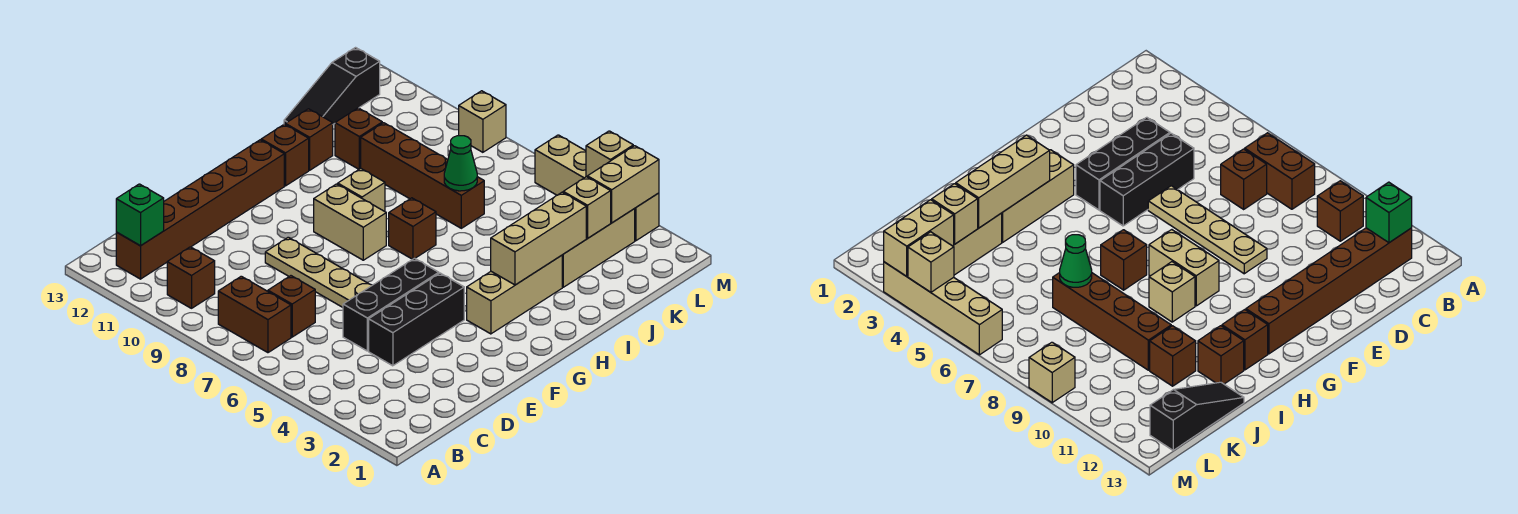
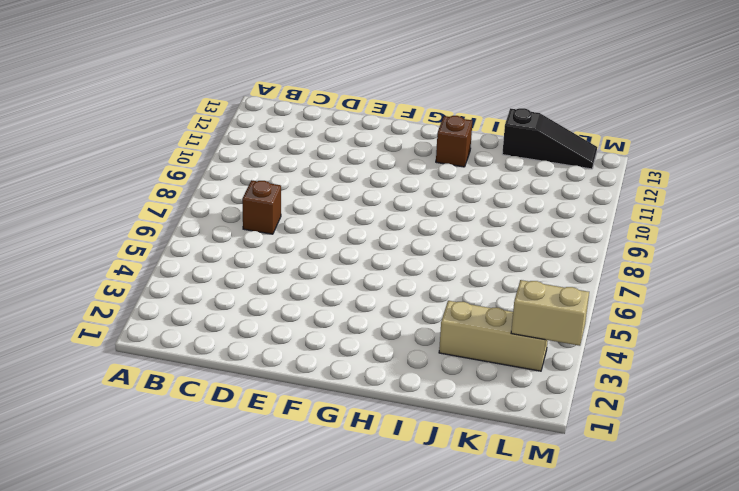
black 1x3 slope [502,108,597,169] -> black 1x3 slope turned to [284,48,380,124]
none -> brown 1x2 brick [218,276,291,353]
none -> brown 1x1 brick [167,247,215,308]
none -> brown 1x6 brick [116,140,284,279]

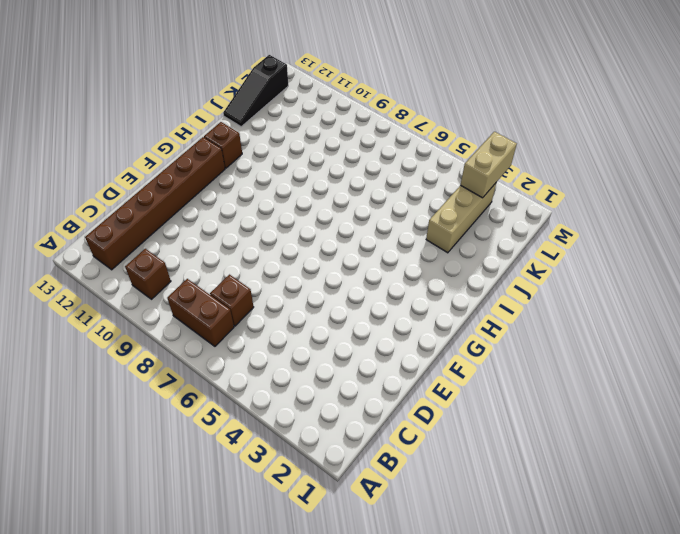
none -> black 1x3 brick [369,273,464,366]
none -> black 1x3 brick [343,258,439,351]
none -> tan 1x4 plate [265,237,372,307]

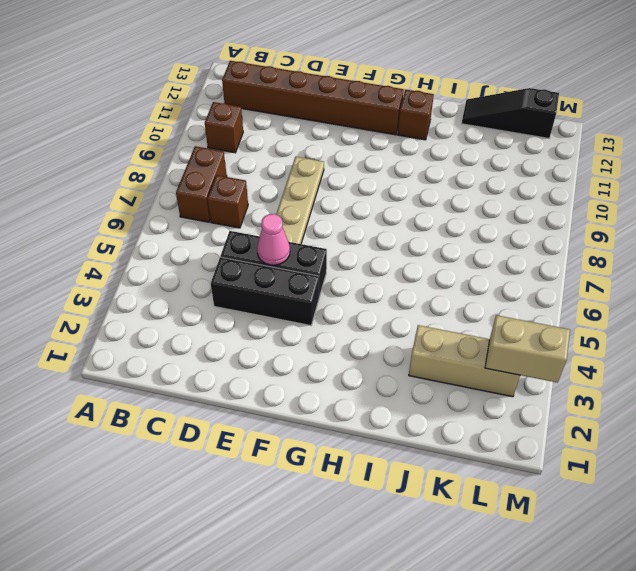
pink 1x1 cone [257,214,290,265] -> none
none -> tan 1x3 brick [467,255,562,334]
none -> tan 1x2 brick [314,184,386,260]
none -> brown 1x1 brick [389,198,436,259]

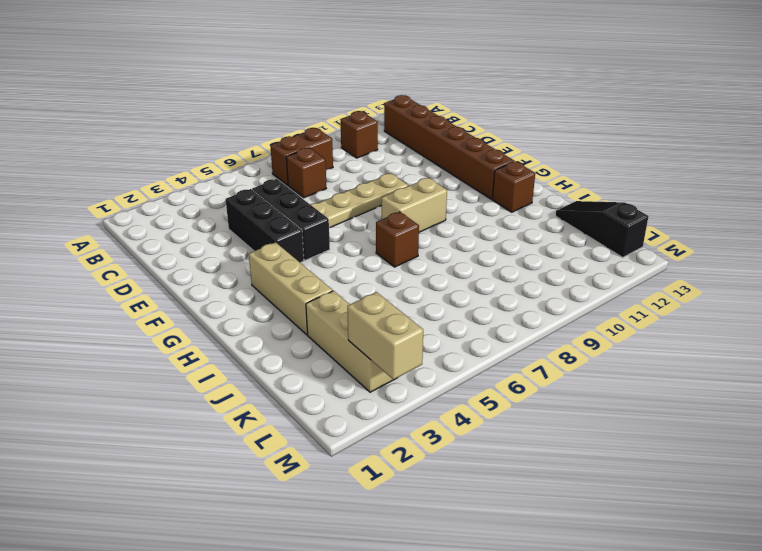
none -> tan 1x1 brick [338,169,385,211]
none -> brown 1x1 brick [285,109,333,170]
none -> brown 1x4 brick [361,123,484,228]

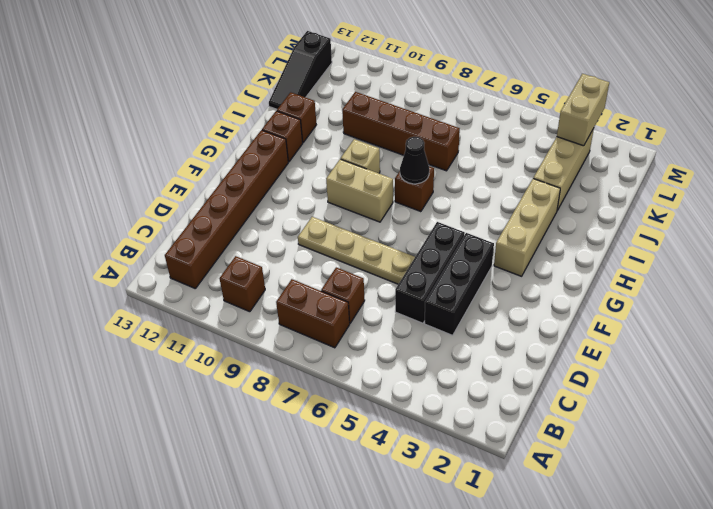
black 1x1 cone [400,137,429,184] -> none
none -> brown 1x1 brick [335,108,382,169]
none -> tan 1x4 brick [535,135,659,241]
none -> tan 1x1 brick [459,91,506,152]

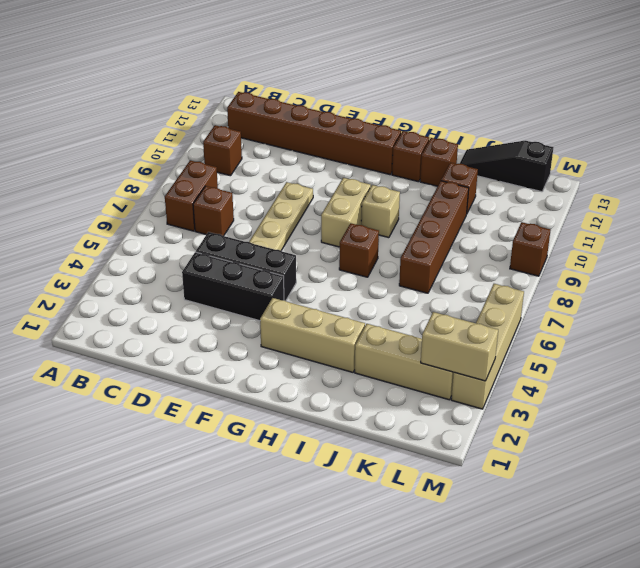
brown 1x1 brick [510,222,551,276] -> tan 1x1 brick [459,91,506,152]
none -> green 1x1 brick [116,184,164,246]
none -> tan 1x3 brick [491,192,586,285]
none -> green 1x1 cone [444,136,477,191]

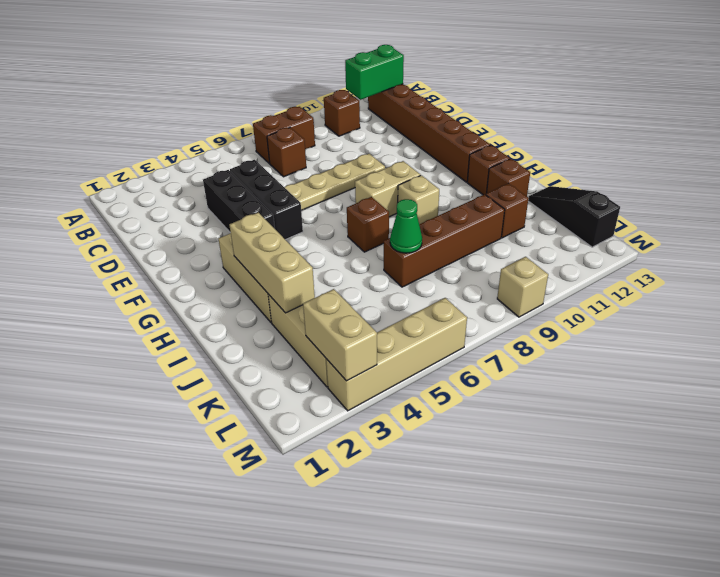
green 1x2 brick [345,45,404,100] -> green 1x1 brick [116,184,164,246]
none -> tan 1x1 brick [563,177,611,238]
none -> tan 1x1 brick [586,131,633,177]

